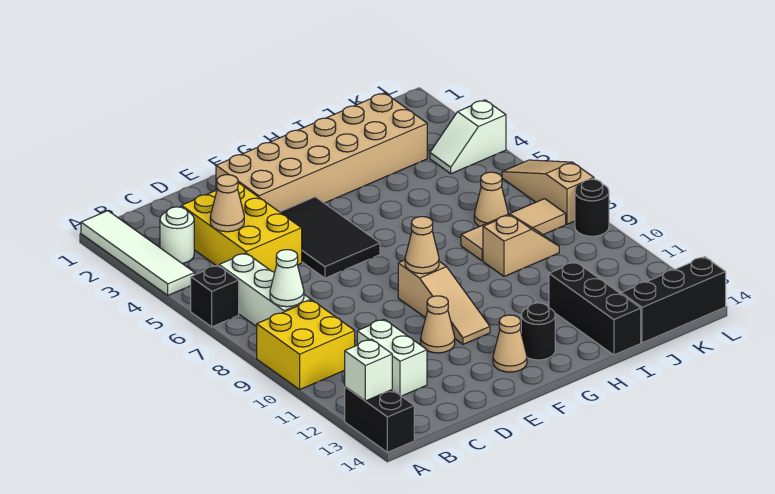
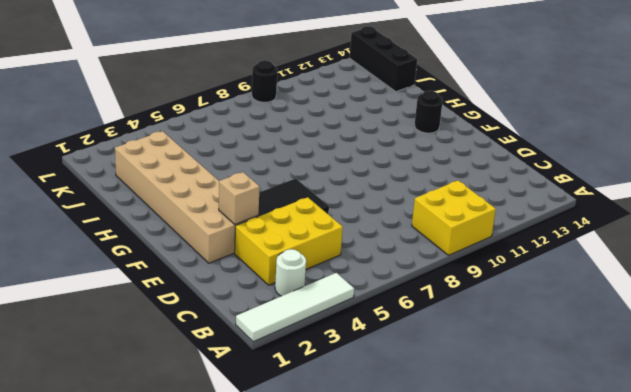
tan 1x1 brick [219,172,260,224] -> none
none -> black 1x1 brick [191,265,239,327]
none -> black 1x2 brick [345,387,414,452]
none -> white 1x3 brick [219,253,311,327]

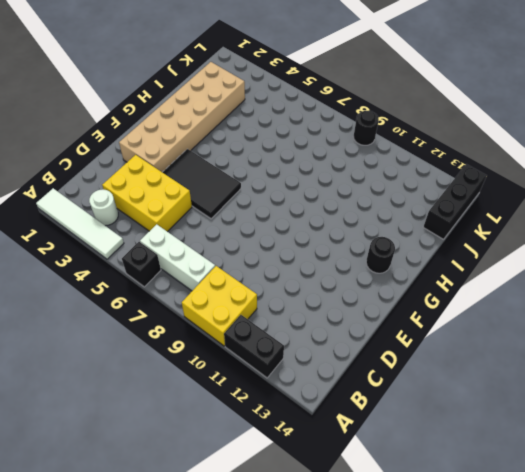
black 1x2 brick [224,315,284,378] -> black 1x2 brick moved to [345,387,414,452]
none -> white 1x2 brick [357,319,427,396]
none -> tan 1x1 cone [421,296,455,353]
none -> tan 1x3 slope [398,260,490,344]

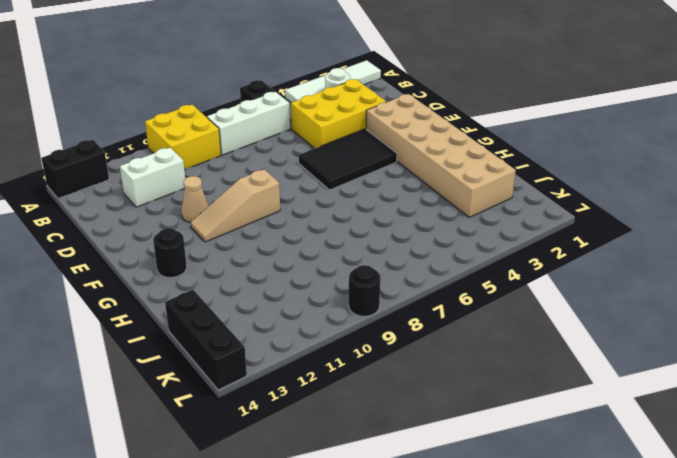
none -> tan 1x1 cone [493,315,527,372]
none -> tan 1x3 tile [461,199,566,261]
none -> tan 1x2 slope [483,215,559,276]

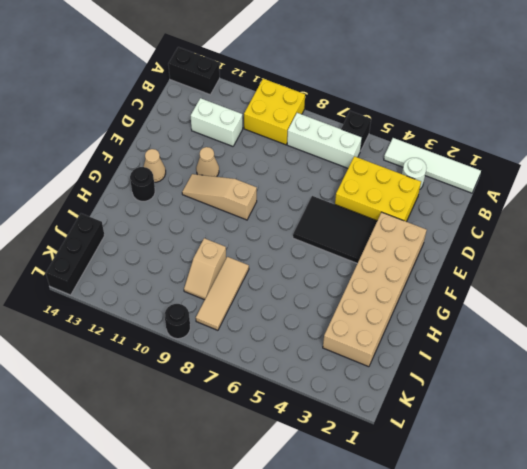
none -> black 1x3 brick [549,262,641,355]
none -> tan 1x1 cone [474,172,508,227]
none -> white 1x2 slope [430,100,506,174]

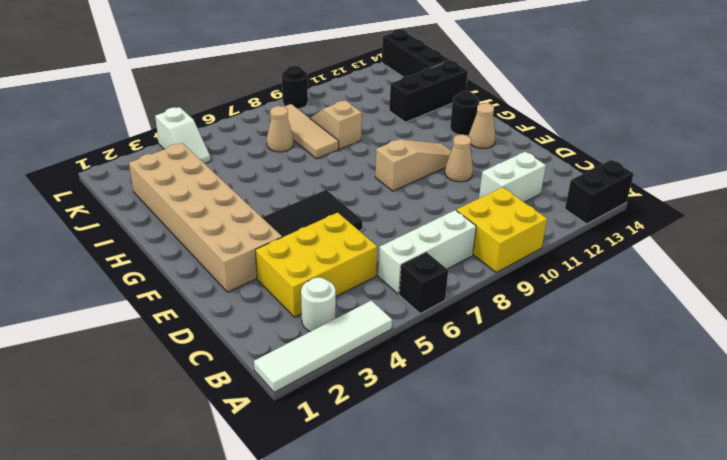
none -> tan 1x3 slope [502,160,594,224]
none -> white 1x1 brick [344,339,392,401]
none -> white 1x1 cone [270,250,304,307]

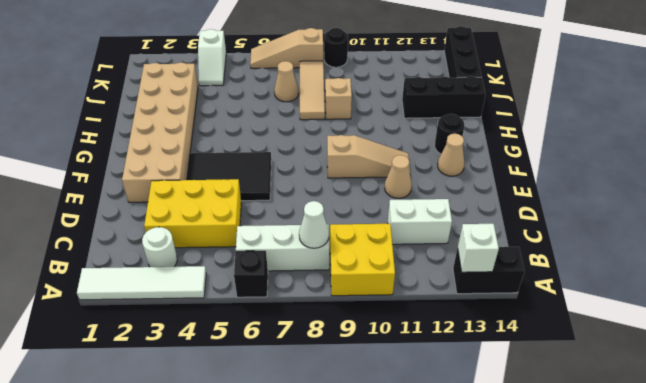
none -> tan 1x1 cone [210,175,244,232]
none -> tan 1x1 cone [405,217,439,274]

